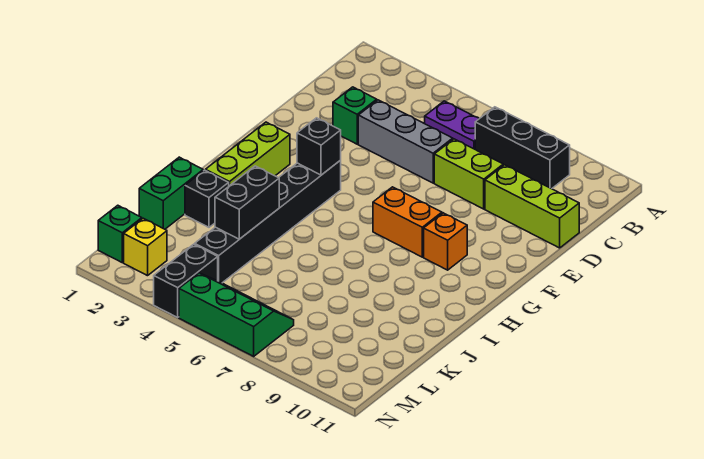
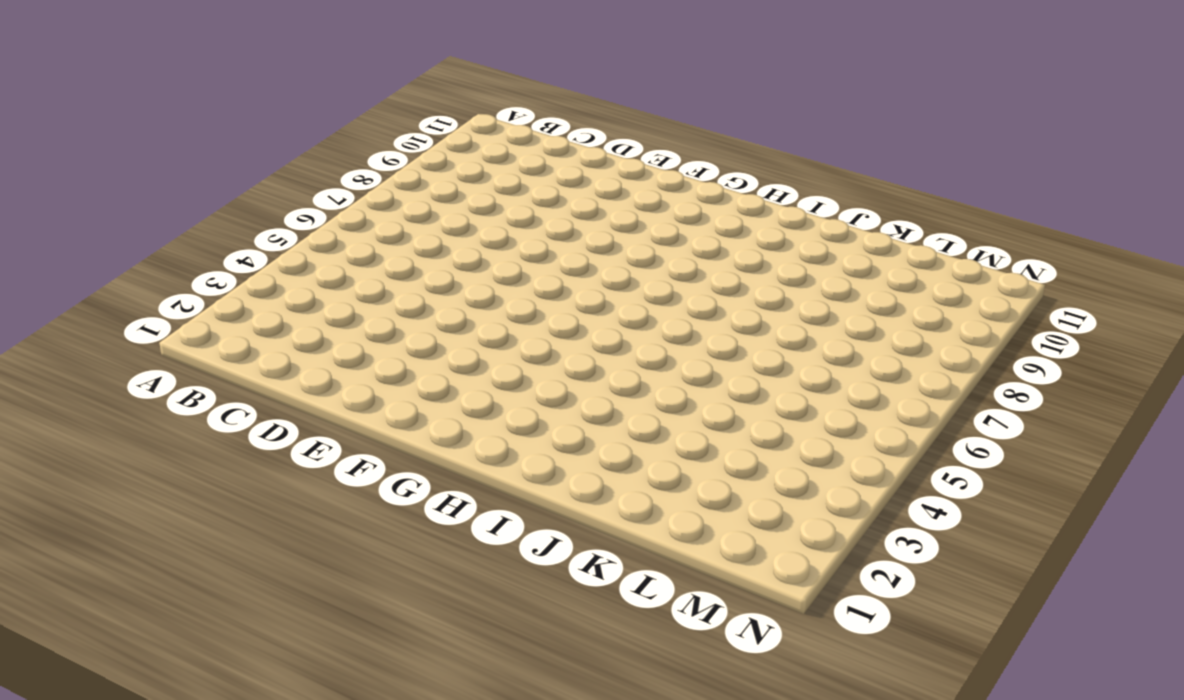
none -> purple 1x2 plate [425,101,479,149]
none -> black 1x3 brick [475,107,570,189]
none -> green 1x1 brick [333,87,377,144]

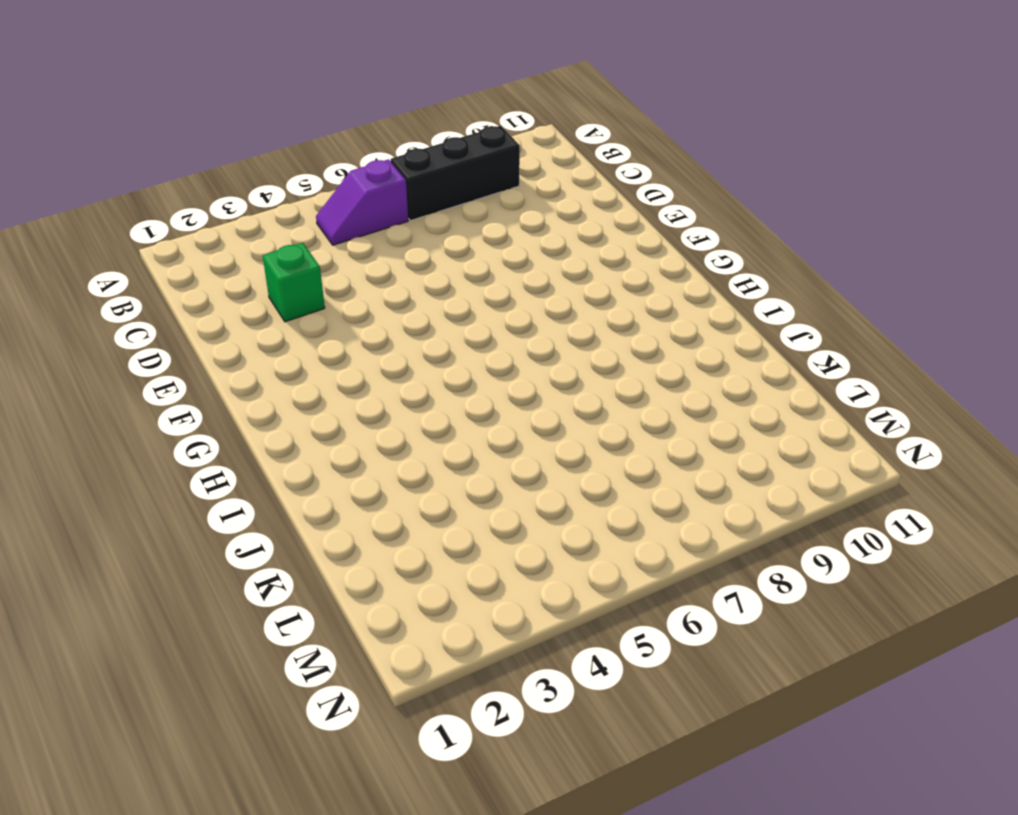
purple 1x2 slope [316,159,408,245] -> purple 1x2 plate [425,101,479,149]
none -> grey 1x3 brick [358,100,453,183]
none -> lime 1x2 brick [434,139,503,209]
none -> lime 1x3 brick [485,165,579,248]

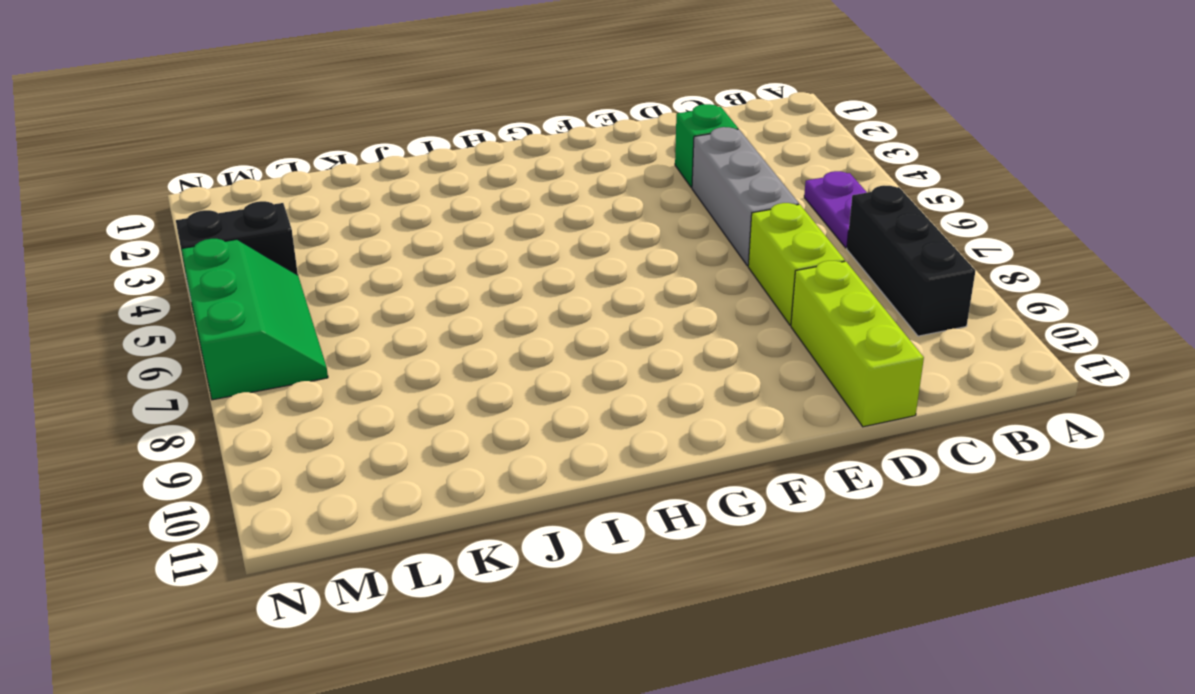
none -> lime 1x3 brick [205,122,290,186]
none -> black 1x6 brick [195,161,341,283]
none -> orange 1x2 brick [373,187,442,257]

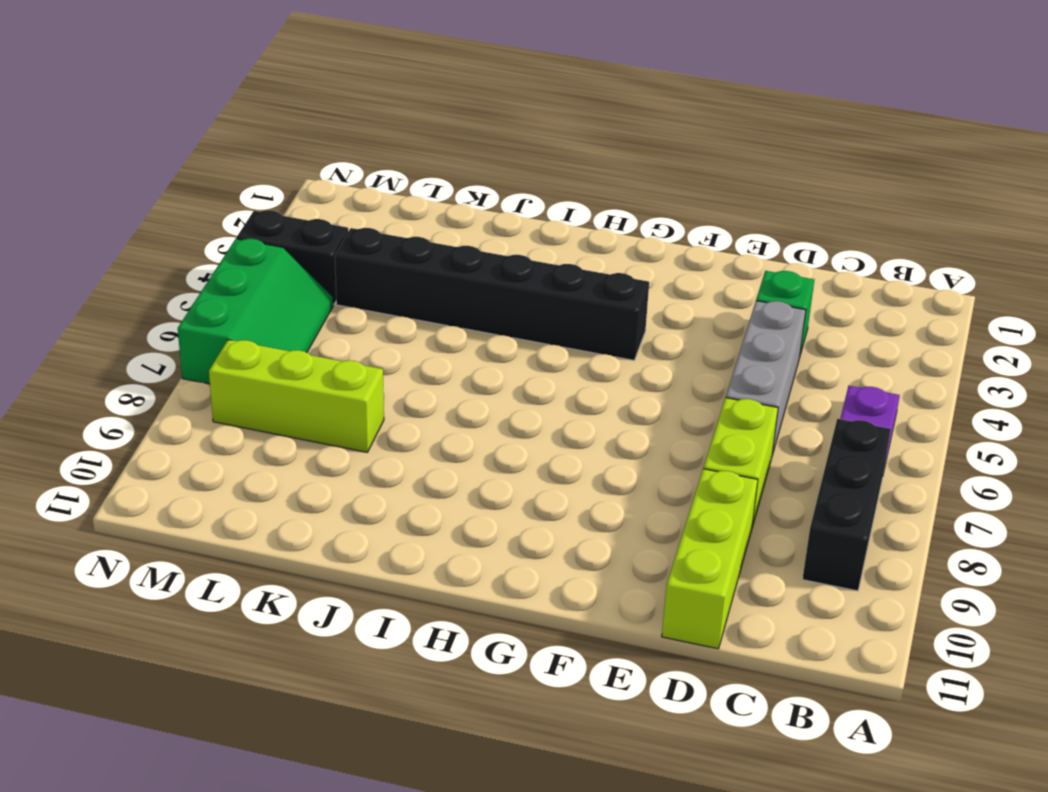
lime 1x3 brick [209,339,384,452] -> lime 1x3 brick moved to [205,122,290,186]
none -> orange 1x2 brick [373,187,442,257]
none -> orange 1x1 brick [424,213,467,270]
none -> green 1x2 brick [139,157,203,229]

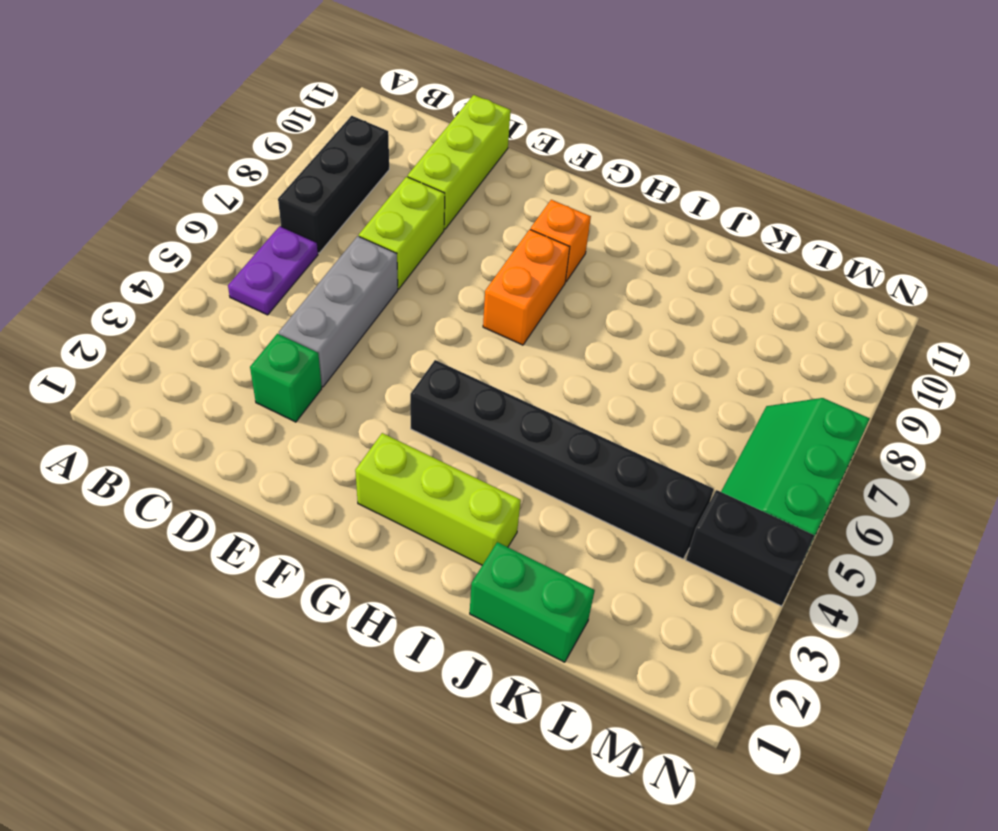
none -> black 1x1 brick [185,170,229,227]
none -> green 1x1 brick [98,205,142,262]
none -> yellow 1x1 brick [124,218,167,276]

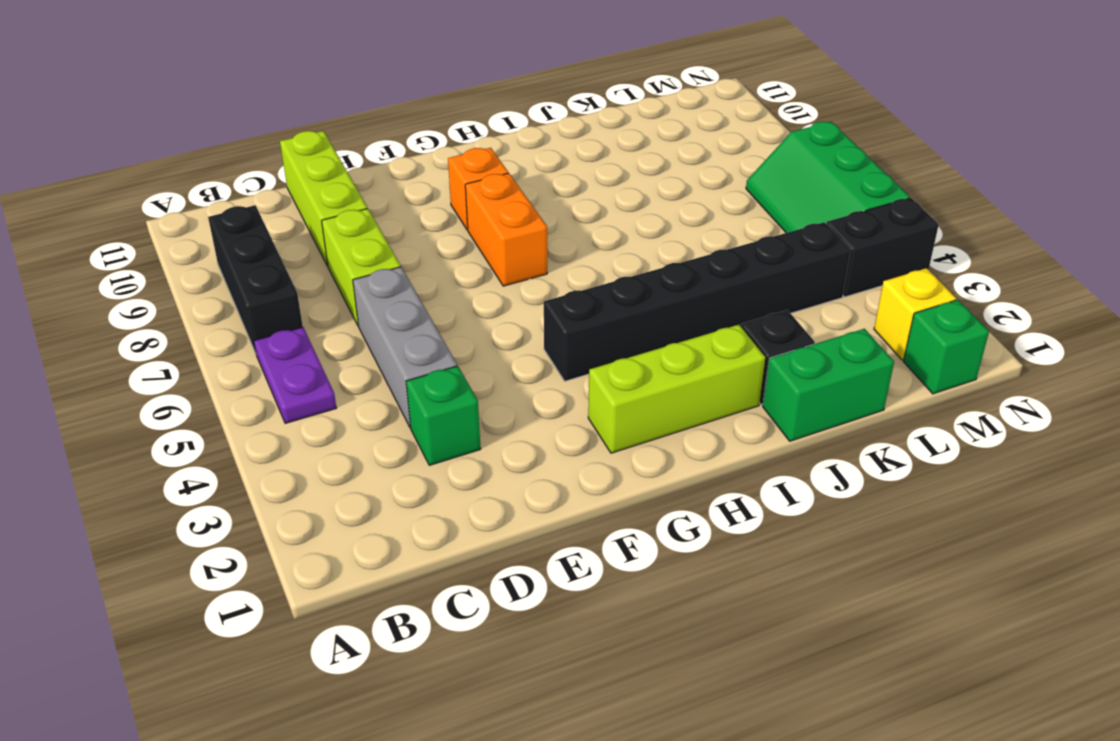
none -> black 1x1 brick [297,118,341,175]
none -> black 1x2 brick [215,166,279,239]

